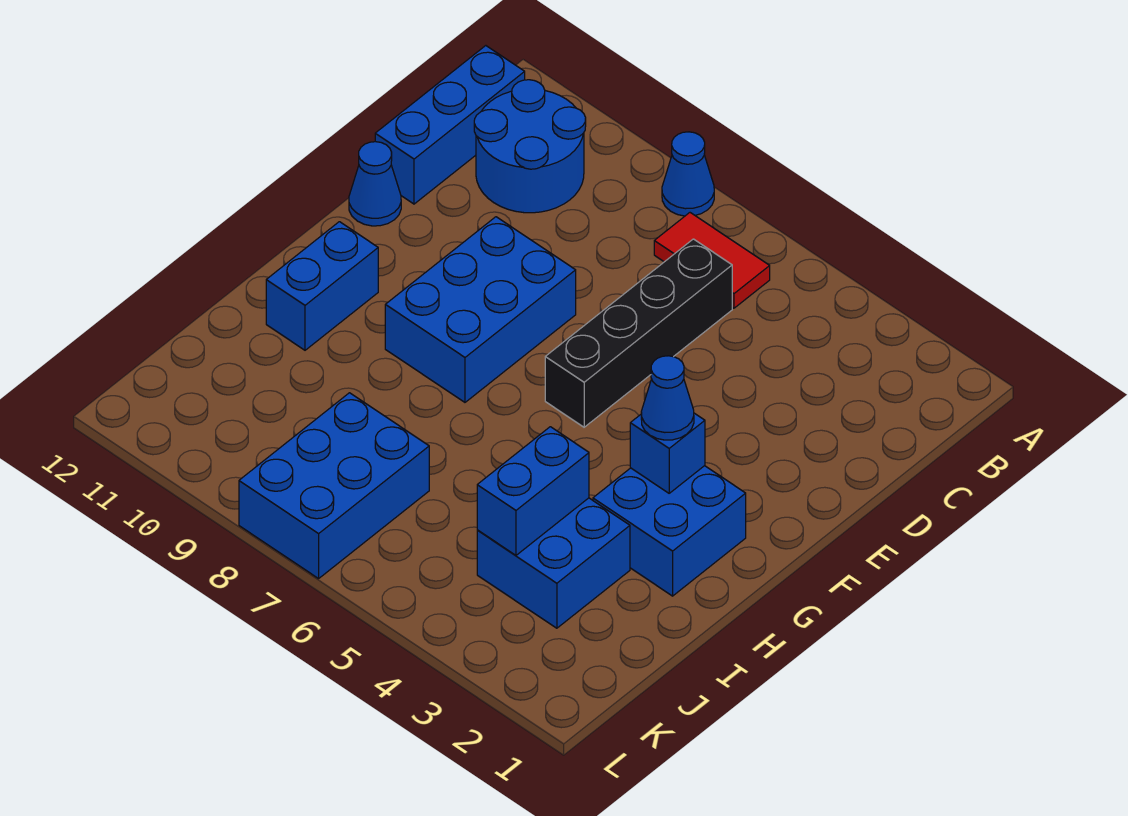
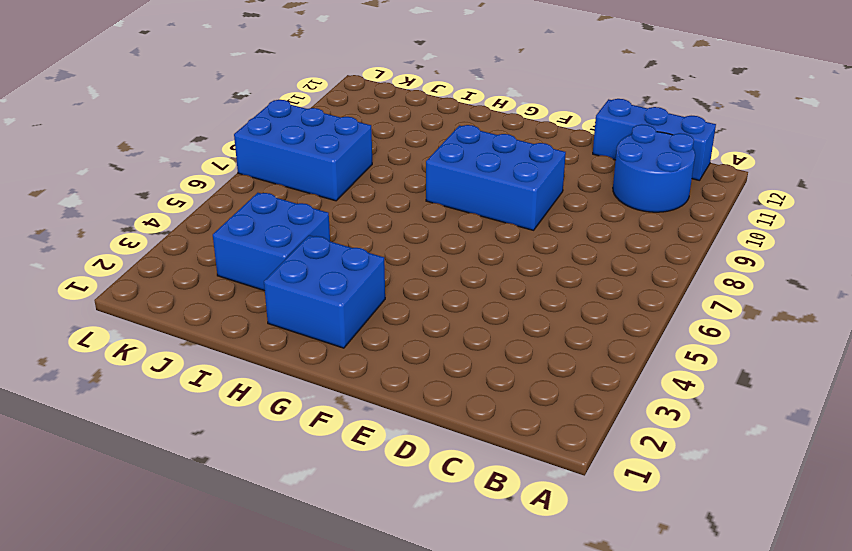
none -> blue 1x1 cone [662,132,714,216]
none -> red 1x2 tile [654,213,770,308]
none -> black 1x4 brick [545,239,732,427]

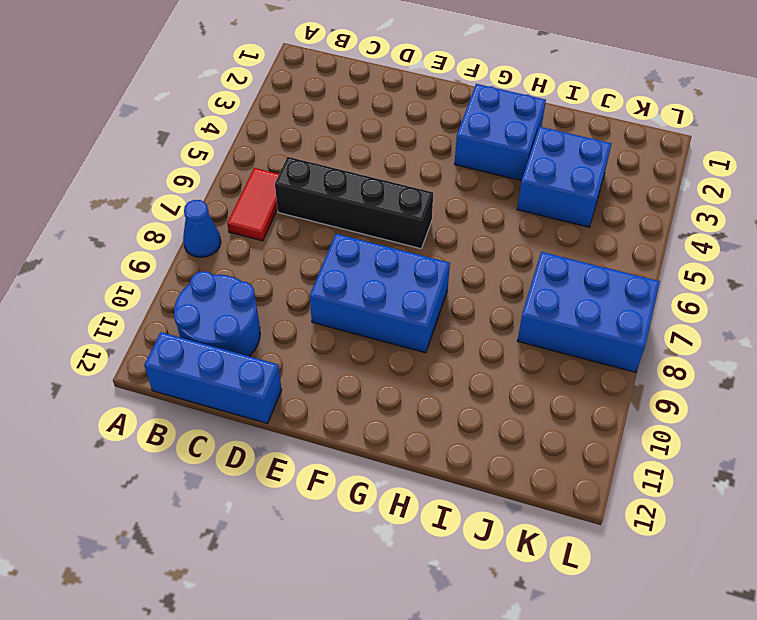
none -> blue 1x1 cone [349,142,401,226]
none -> blue 1x2 brick [266,222,378,350]
none -> blue 1x1 brick [630,413,705,493]

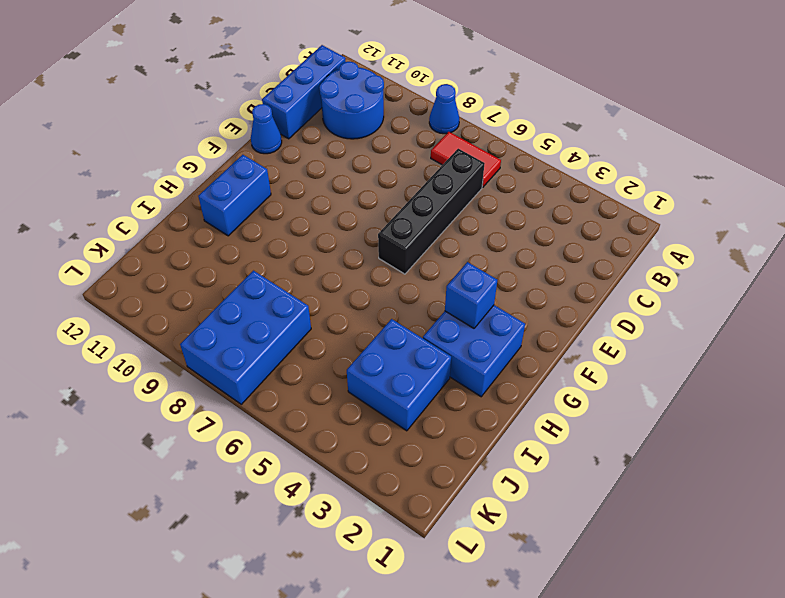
none -> blue 2x3 brick [385,217,576,402]
none -> blue 1x2 brick [477,427,589,555]
none -> blue 1x1 cone [641,356,694,440]

